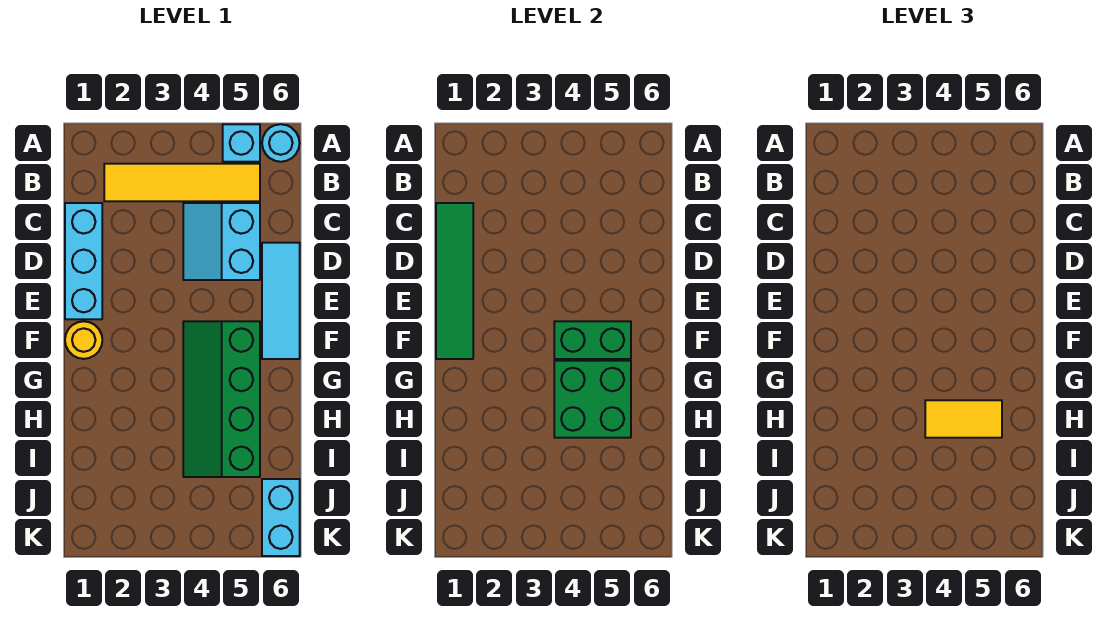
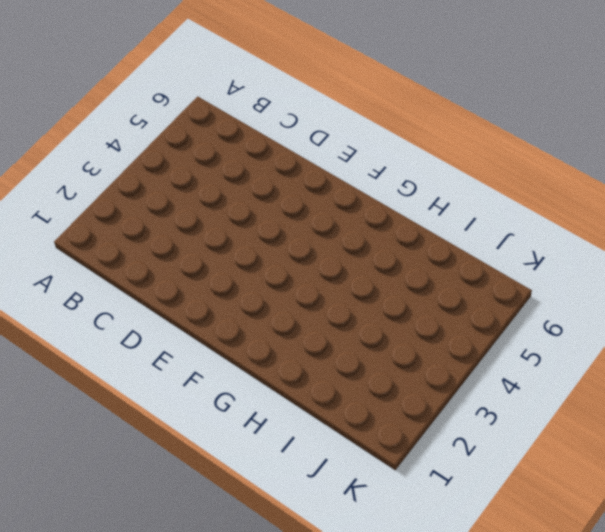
none -> cyan 1x1 brick [223,124,260,162]
none -> cyan 1x1 round brick [262,124,300,162]
none -> yellow 1x4 tile [104,164,260,201]

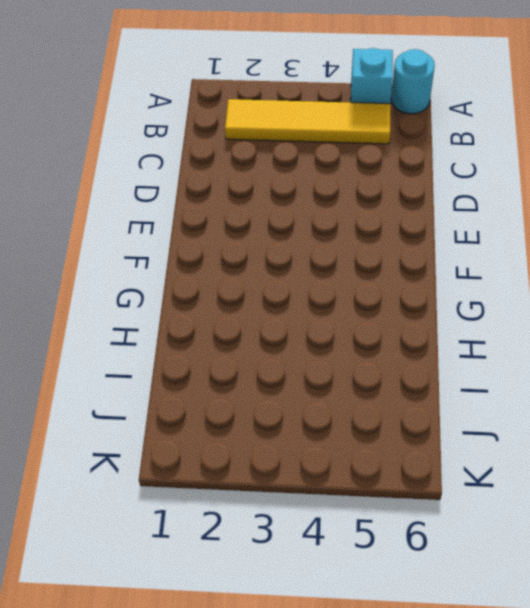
none -> cyan 1x3 brick [65,203,102,319]
none -> cyan 2x2 slope [183,203,260,280]
none -> cyan 1x3 tile [262,243,300,359]

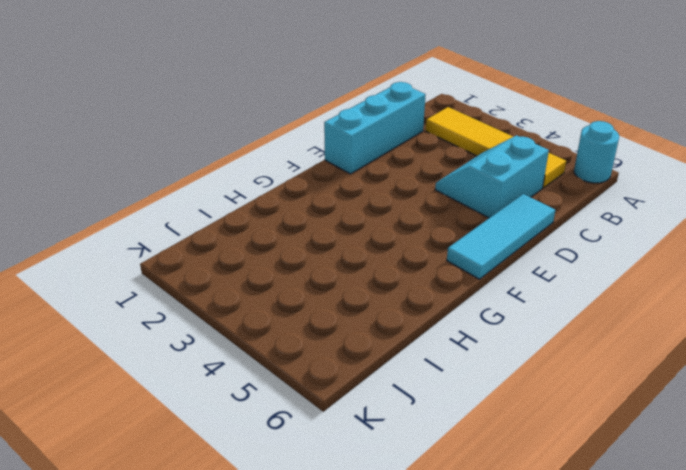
none -> cyan 1x1 brick [223,124,260,162]
none -> yellow 1x1 round brick [65,321,102,359]
none -> green 2x4 slope [183,321,260,477]

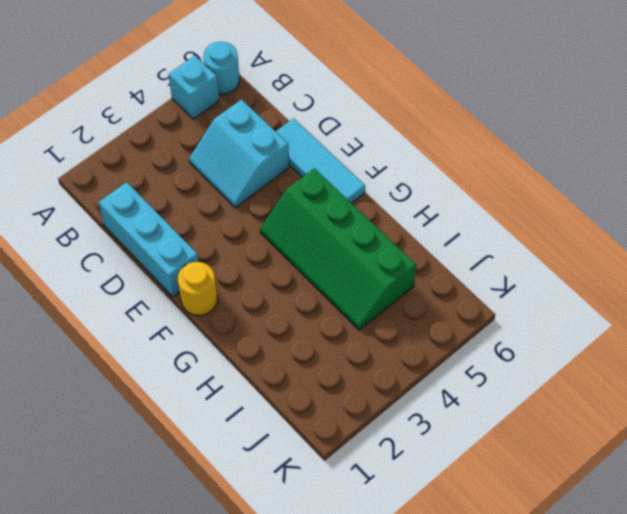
none -> yellow 1x4 tile [104,164,260,201]
none -> cyan 1x2 brick [262,479,300,556]
none -> green 1x4 tile [436,203,473,359]

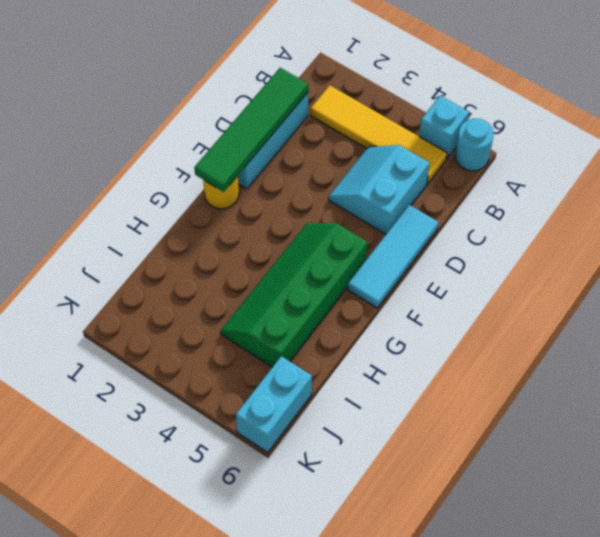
none -> green 1x2 brick [554,321,631,359]
none -> green 2x2 brick [554,361,631,438]
none -> yellow 1x2 tile [925,400,1002,438]

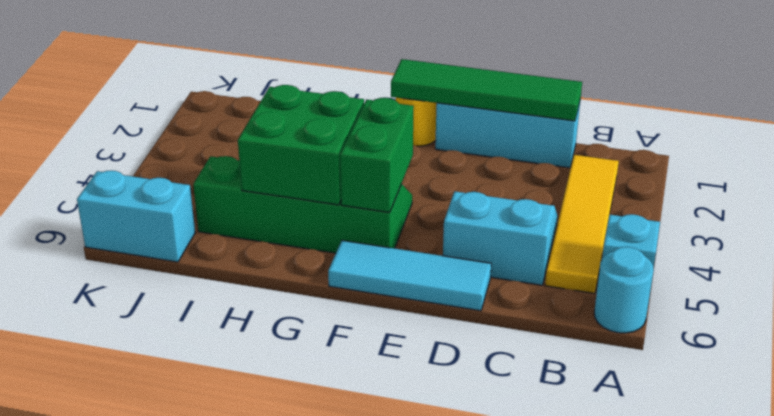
none -> yellow 1x2 tile [925,400,1002,438]

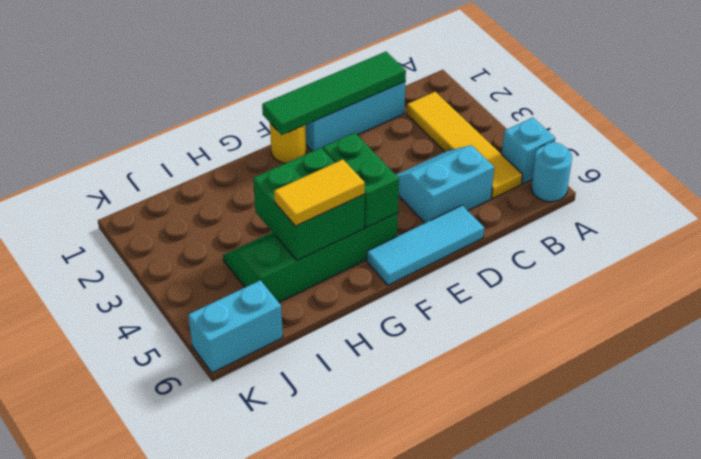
yellow 1x2 tile [274,160,365,226] -> yellow 1x2 tile turned to [925,400,1002,438]

